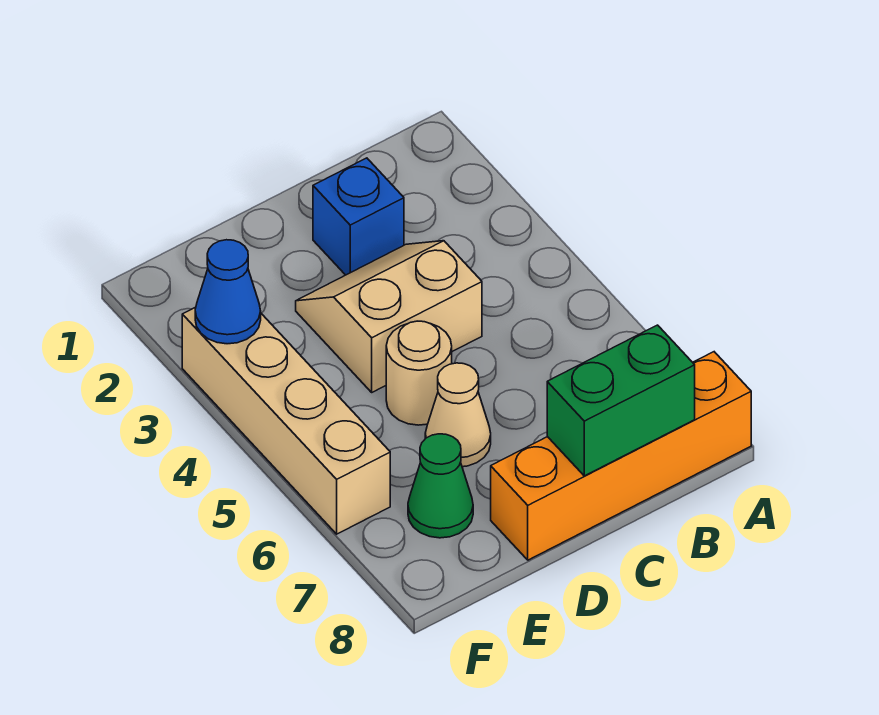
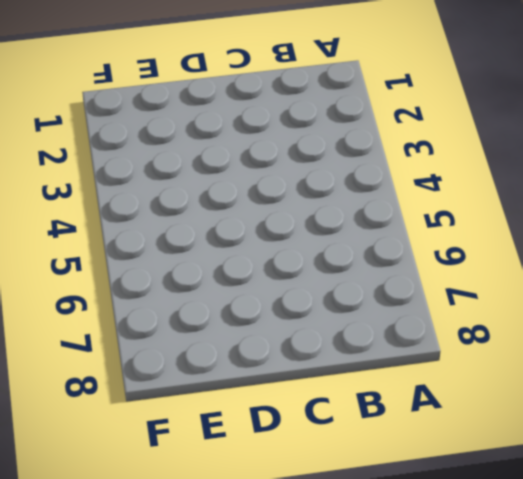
none -> orange 1x4 brick [491,352,751,560]
none -> blue 1x1 brick [313,158,404,275]

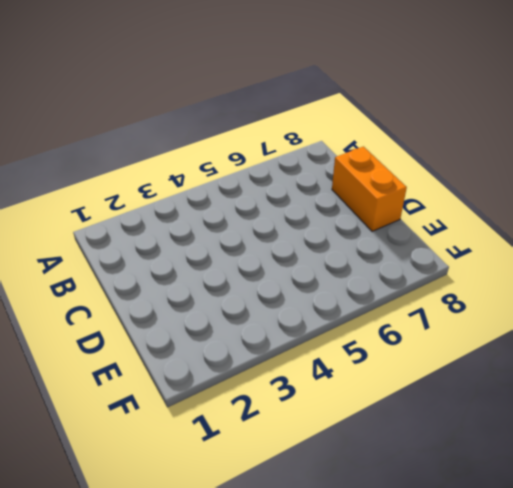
orange 1x2 brick [332,147,407,231] -> orange 1x4 brick [491,352,751,560]
none -> blue 1x1 brick [313,158,404,275]
none -> tan 2x2 slope [296,241,482,392]

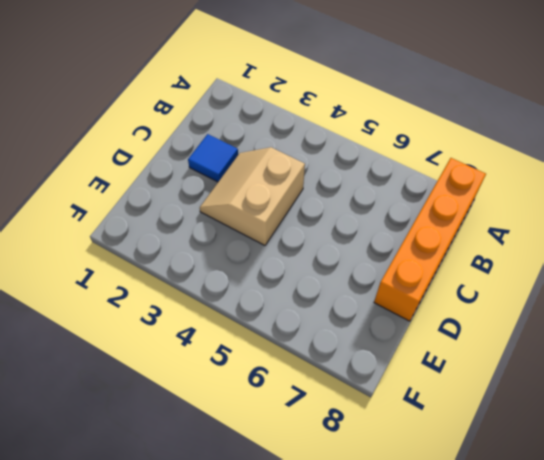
blue 1x1 tile [188,134,238,182] -> blue 1x1 brick [313,158,404,275]
none -> tan 1x1 round brick [386,321,452,425]
none -> tan 1x1 cone [425,363,491,467]

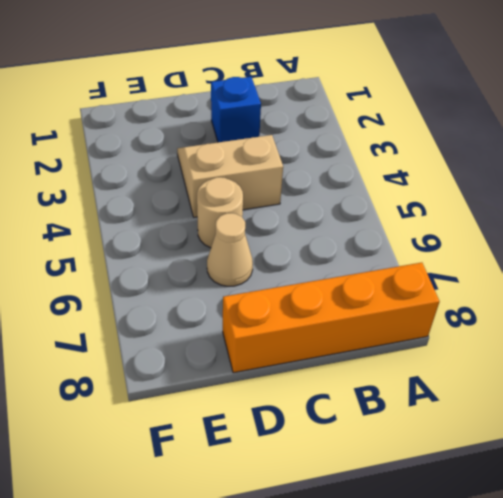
none -> green 1x1 cone [408,434,473,538]
none -> tan 1x4 brick [182,307,390,534]

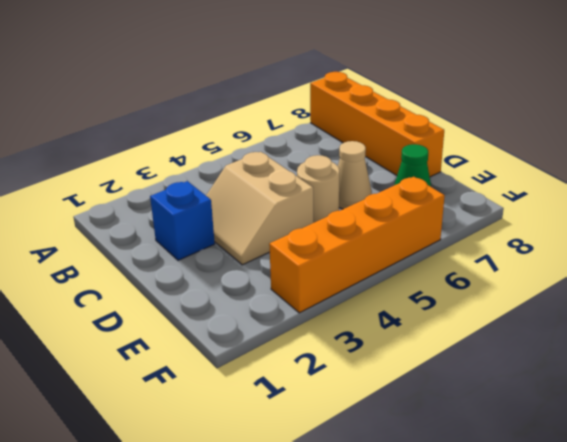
orange 1x4 brick [269,177,445,313] -> tan 1x4 brick [182,307,390,534]
none -> green 1x2 brick [547,325,695,476]
none -> blue 1x1 cone [195,240,261,344]

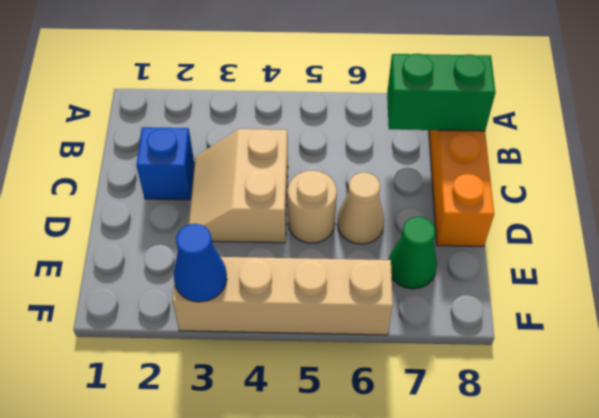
green 1x2 brick [387,54,496,131] -> green 1x2 brick turned to [547,325,695,476]

